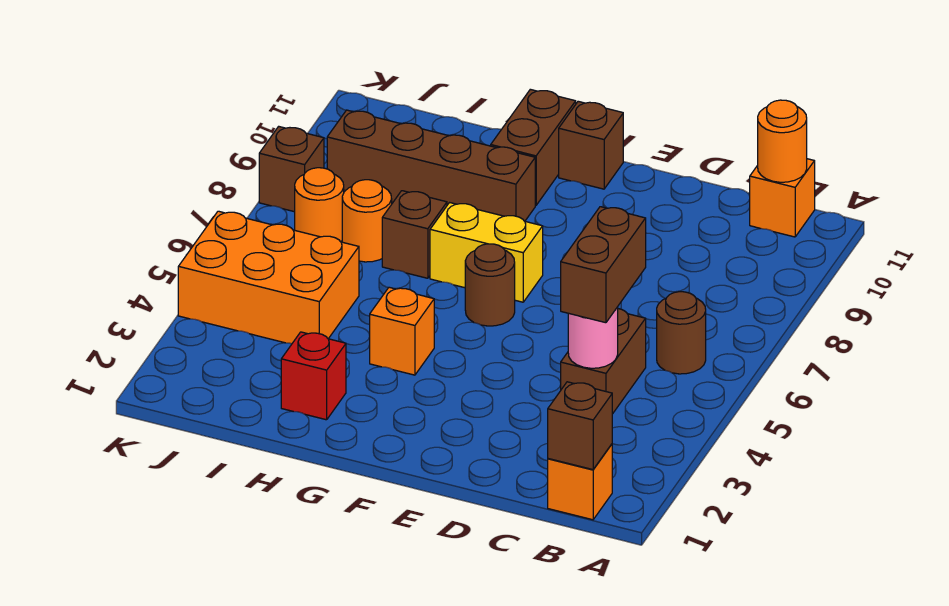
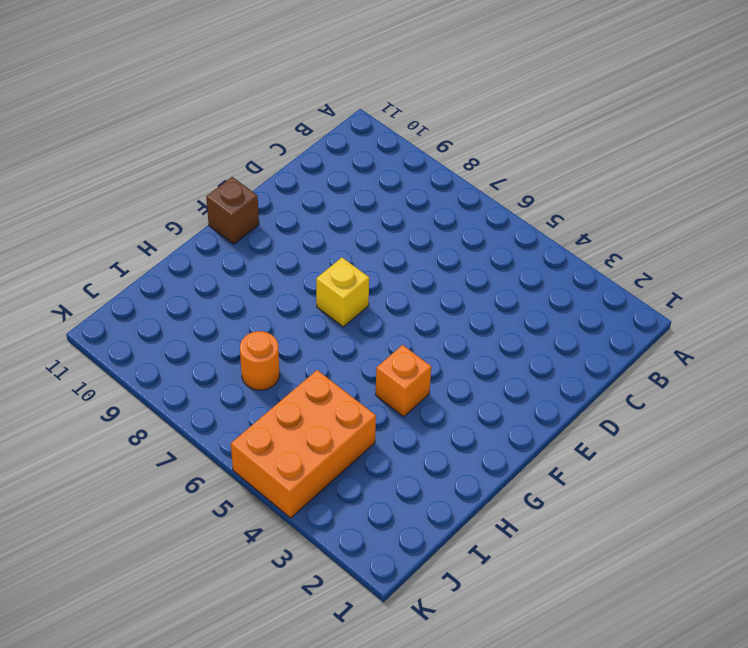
yellow 1x1 brick [316,258,369,327] -> yellow 1x2 brick [430,203,543,302]
none -> orange 1x1 brick [548,444,612,520]
none -> brown 1x1 round brick [657,292,706,374]
none -> orange 1x1 brick [750,159,815,237]

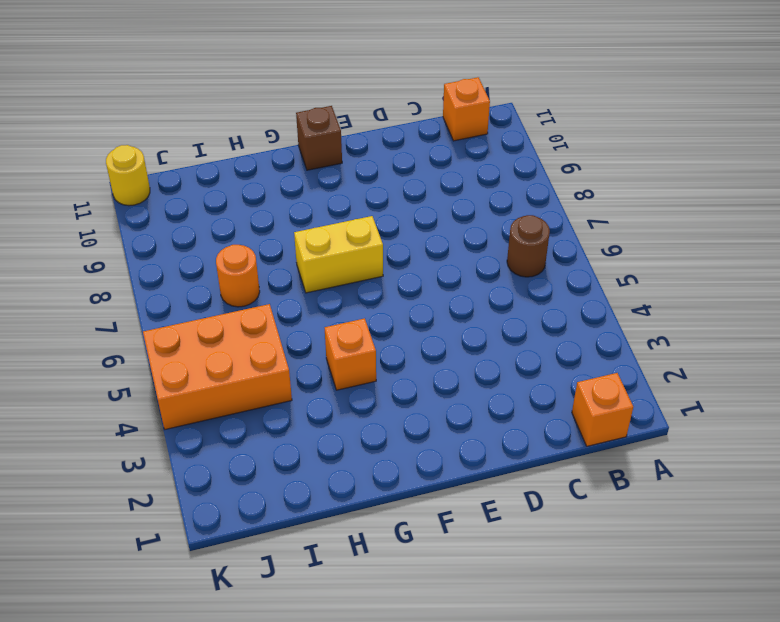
yellow 1x1 round brick [106,145,150,206] -> none
none -> brown 1x2 brick [561,309,646,414]
none -> brown 1x1 round brick [465,244,515,326]
none -> brown 1x4 brick [327,110,535,221]

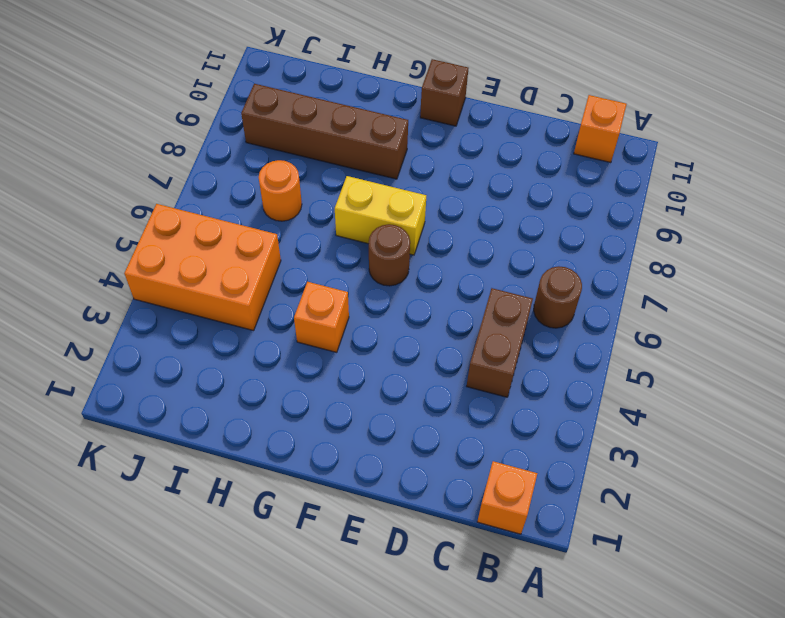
none -> brown 1x2 brick [491,89,576,205]
none -> red 1x1 brick [281,332,346,420]
none -> brown 1x1 brick [382,191,447,278]

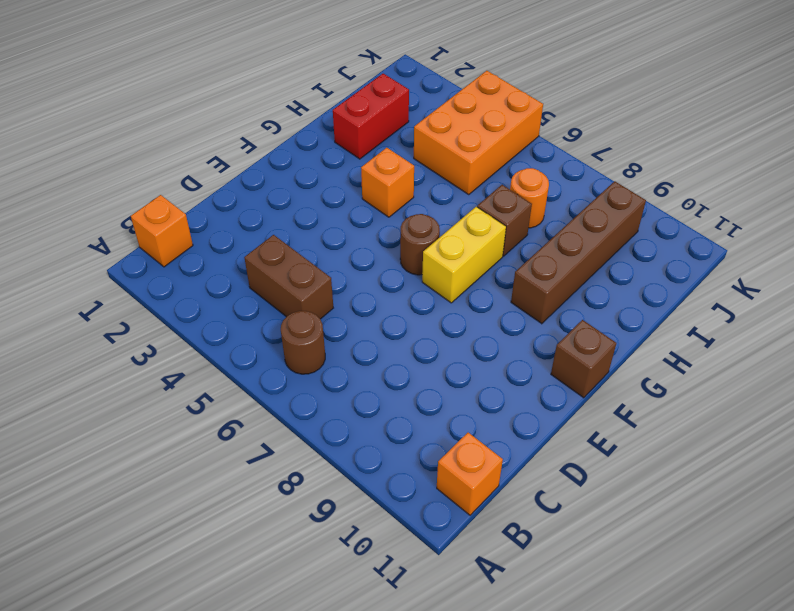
red 1x2 brick [333,74,409,159] -> red 1x1 brick [281,332,346,420]
none -> brown 1x2 brick [491,89,576,205]
none -> orange 1x1 round brick [295,168,344,242]
none -> brown 1x1 brick [259,126,324,212]

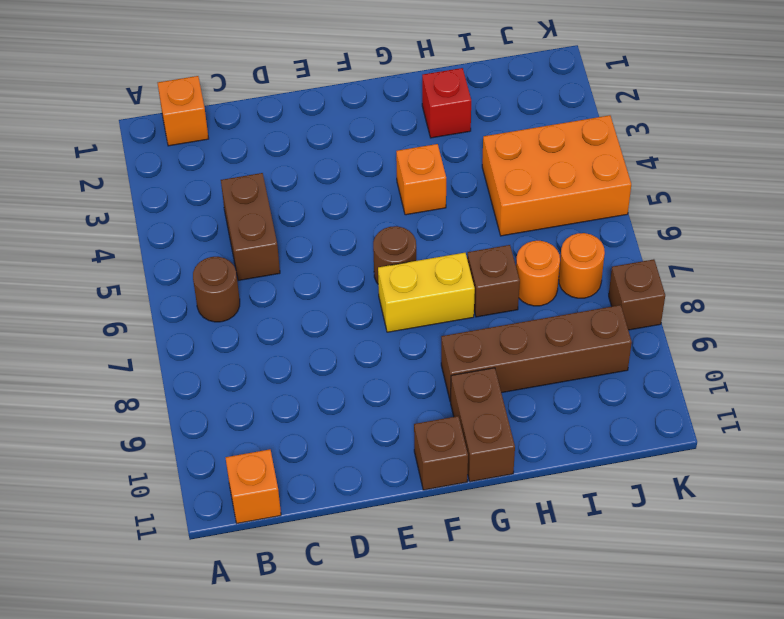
none -> brown 1x1 brick [548,382,612,470]
none -> orange 1x1 round brick [758,100,807,182]
none -> pink 1x1 round brick [568,307,618,368]

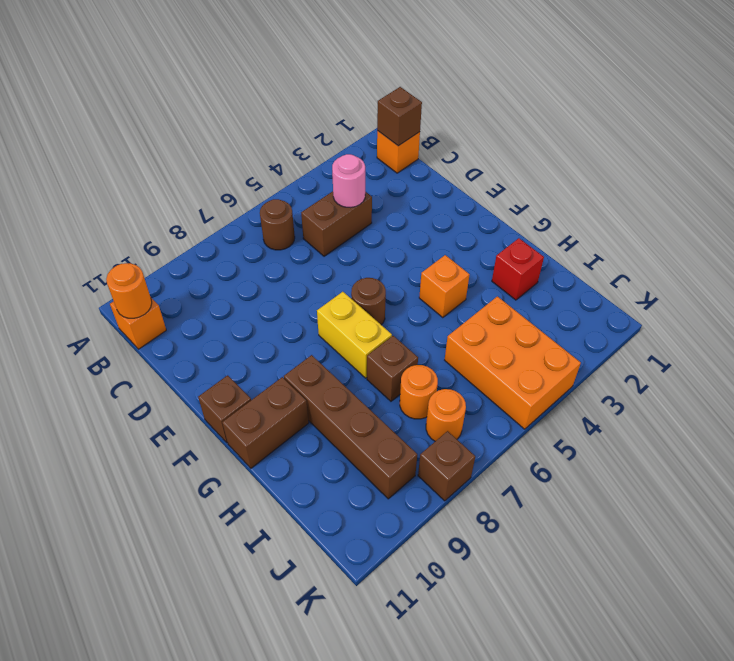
none -> brown 1x2 brick [561,207,646,323]

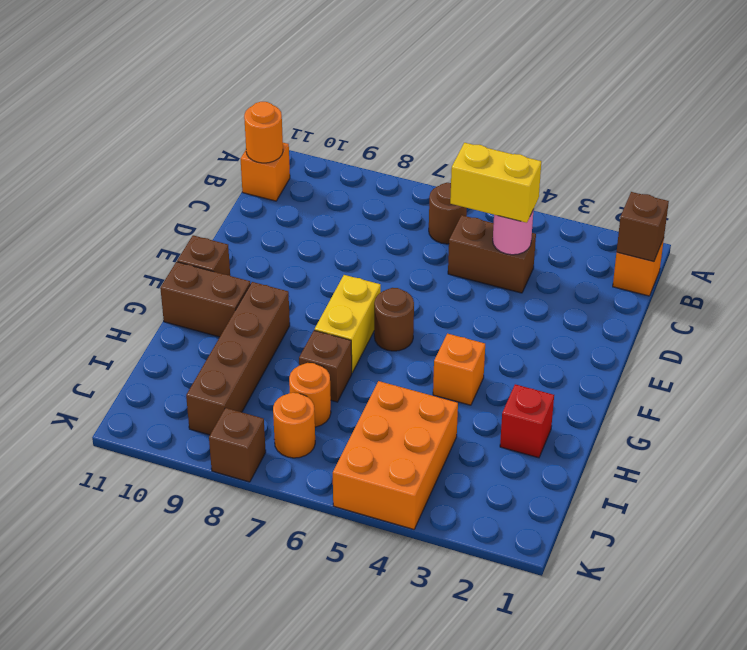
yellow 1x2 brick [450,143,541,223] -> brown 1x2 brick [561,207,646,323]

